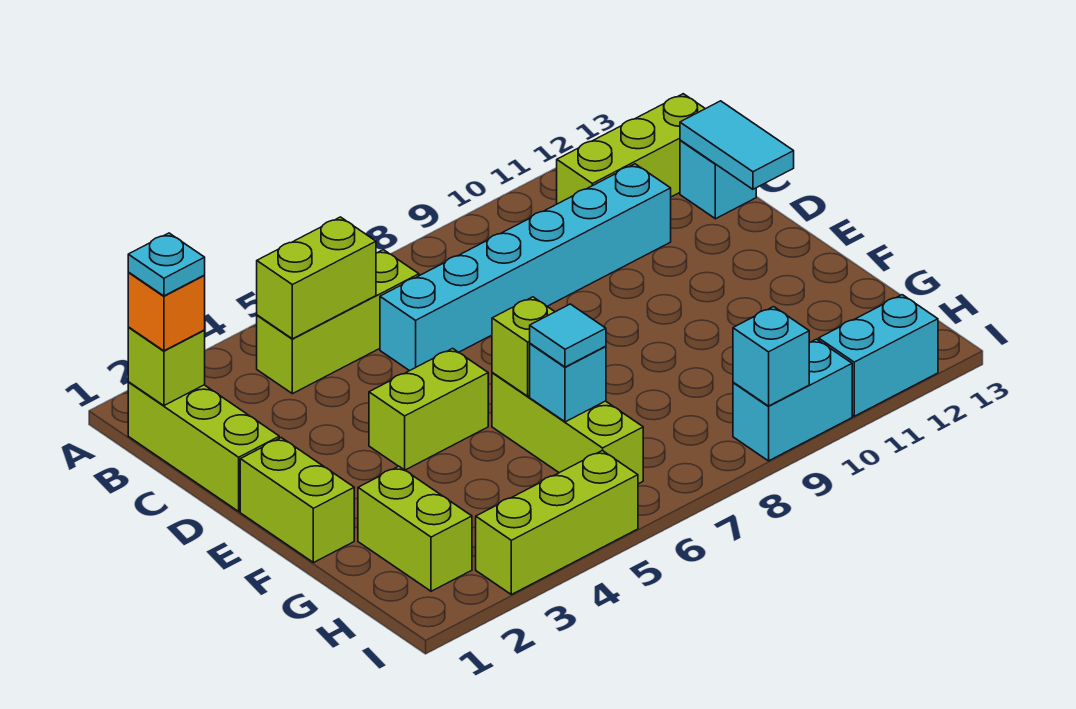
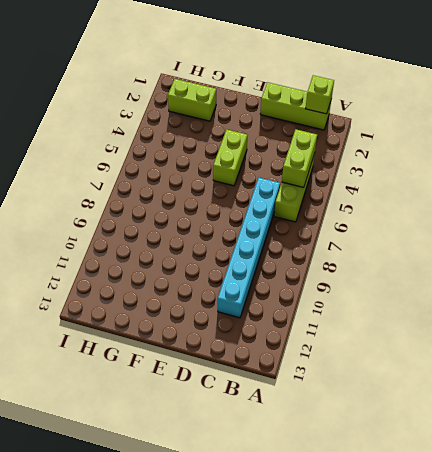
none -> lime 1x3 brick [557,94,705,204]
none -> cyan 1x1 brick [680,140,756,219]
none -> lime 1x2 brick [240,438,354,563]

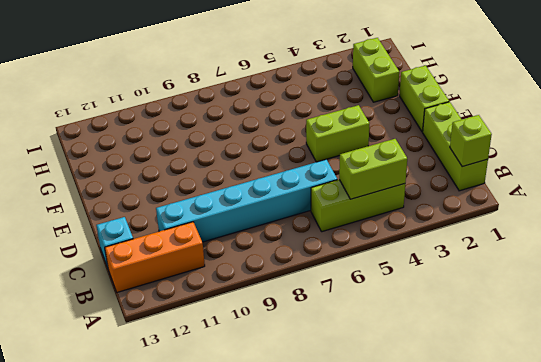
orange 1x3 brick [105,222,205,292] -> lime 1x3 brick [557,94,705,204]
none -> lime 1x3 brick [492,373,643,484]
none -> lime 1x3 brick [476,450,638,595]
none -> cyan 1x2 brick [733,339,852,461]

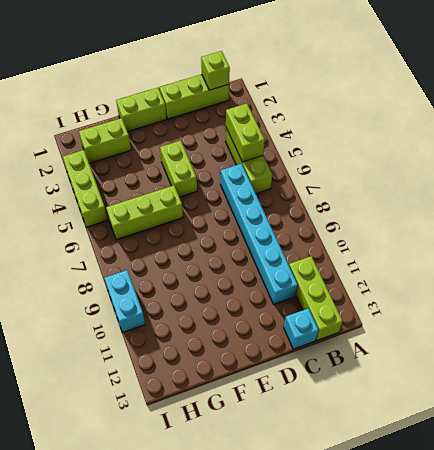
none -> cyan 1x2 brick [819,295,938,416]
none -> cyan 1x2 tile [680,101,794,189]
none -> lime 1x1 brick [492,297,555,396]

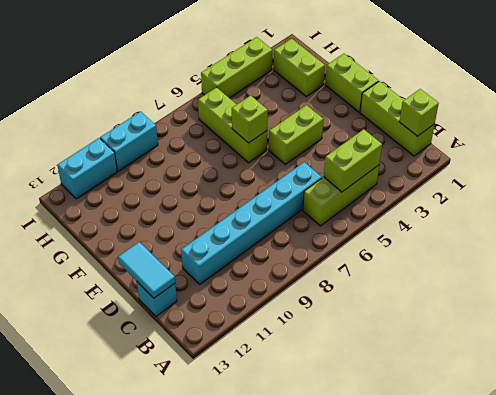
none -> lime 1x3 brick [557,94,705,204]
none -> cyan 1x1 brick [530,344,606,422]
none -> cyan 1x1 brick [733,307,809,406]

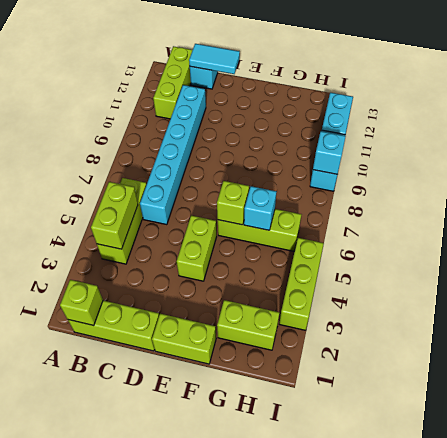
none -> orange 1x1 brick [128,273,205,351]
none -> cyan 1x1 tile [530,304,606,367]
none -> cyan 1x1 plate [128,233,205,296]

